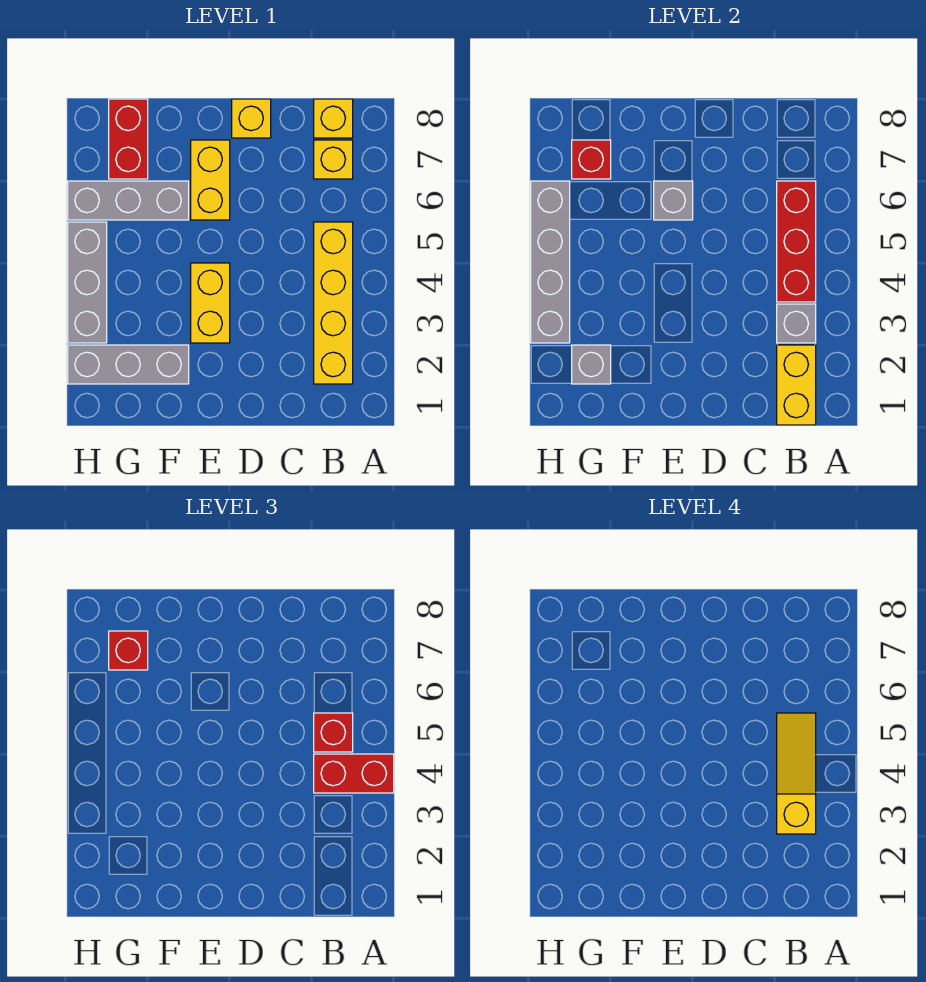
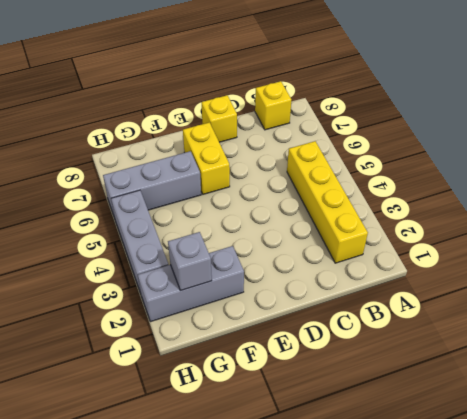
none -> yellow 1x1 brick [314,140,353,179]
none -> yellow 1x2 brick [191,263,230,343]
none -> red 1x2 brick [109,99,148,179]

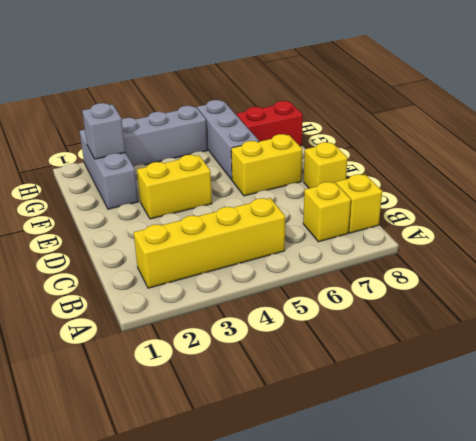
none -> yellow 1x2 brick [777,345,816,425]
none -> grey 1x1 brick [777,304,816,343]
none -> red 1x3 brick [777,181,816,302]

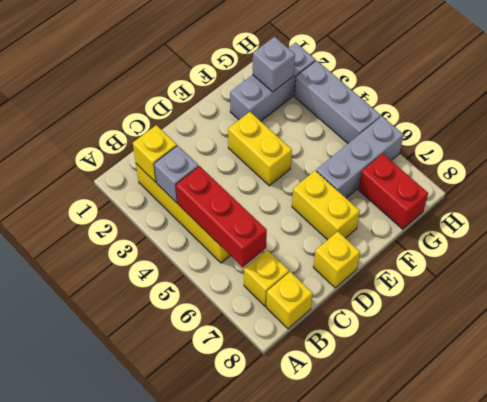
yellow 1x1 brick [133,125,177,182] -> yellow 1x2 brick [777,345,816,425]
none -> grey 1x1 brick [654,181,693,220]
none -> red 1x1 brick [572,140,611,179]
none -> grey 1x4 brick [531,181,570,343]

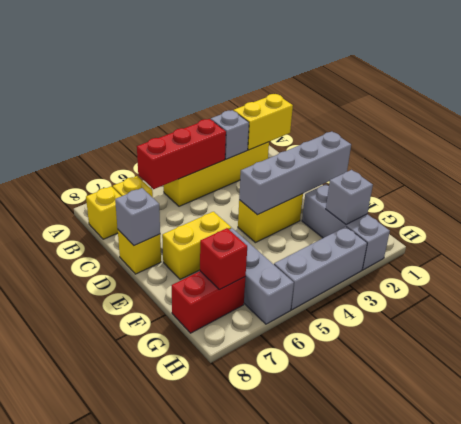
grey 1x1 brick [115,188,160,246] -> grey 1x1 brick moved to [654,181,693,220]
grey 1x4 brick [239,132,351,215] -> grey 1x4 brick moved to [531,181,570,343]
none -> red 1x2 brick [314,754,394,793]
none -> red 1x1 brick [314,713,353,752]
none -> red 1x1 brick [109,631,148,670]

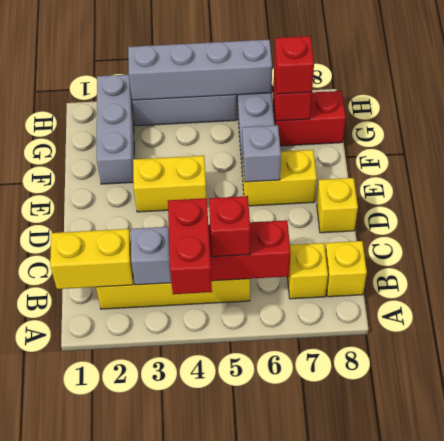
none -> grey 1x1 brick [572,345,611,384]
none -> yellow 1x3 slope [777,713,816,834]

